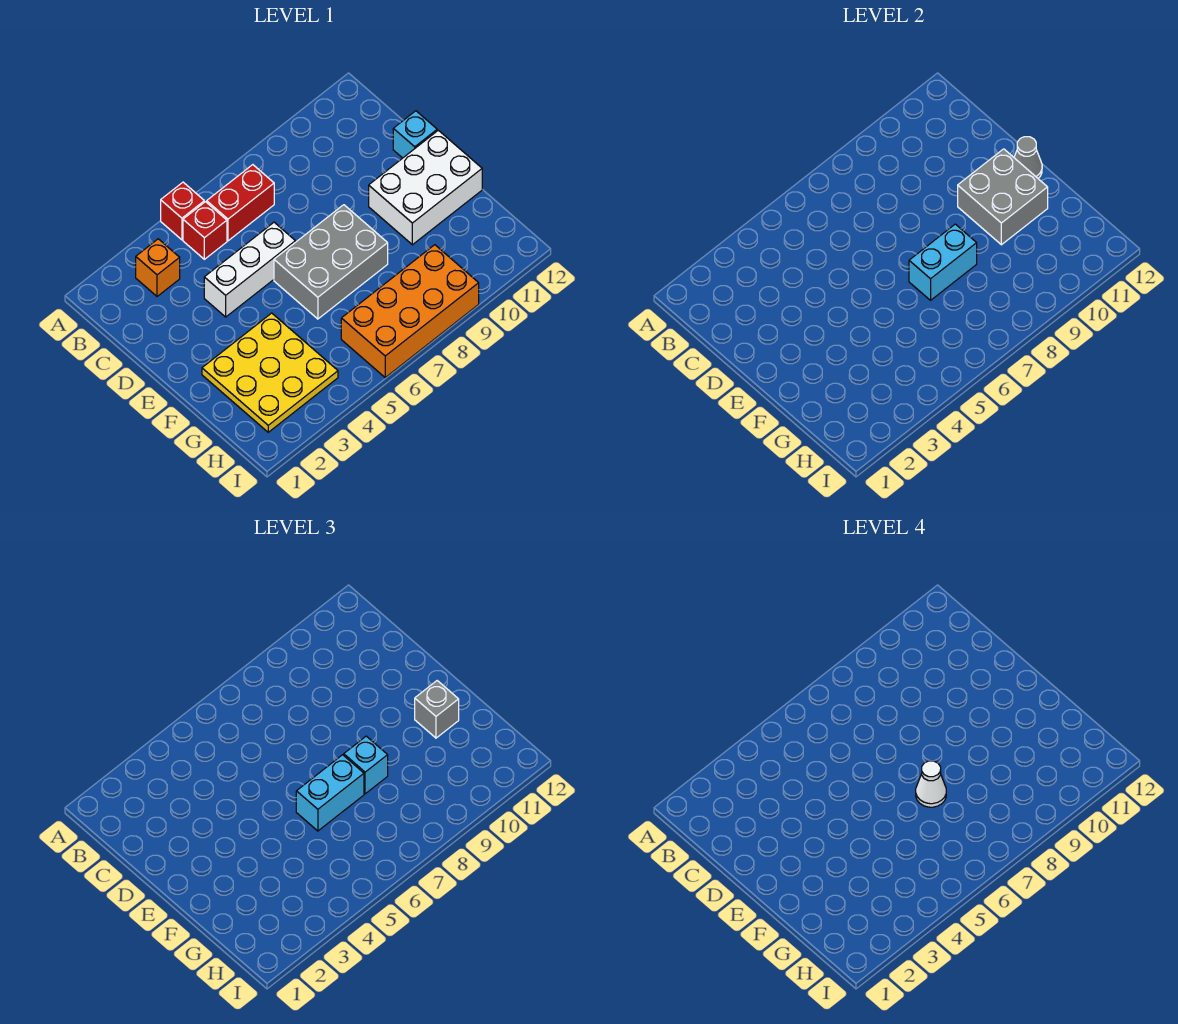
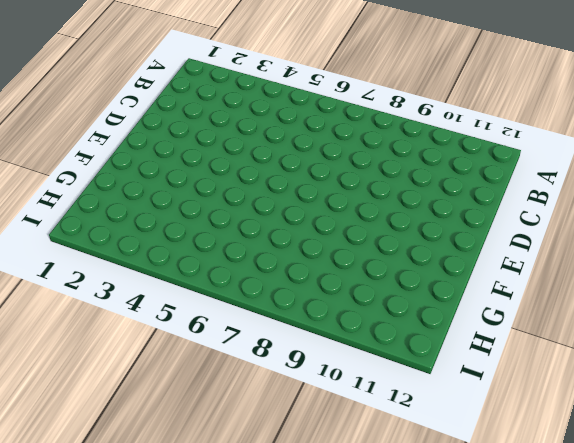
none -> red 1x1 brick [161,182,204,240]
none -> orange 1x1 brick [136,239,180,296]
none -> red 1x1 brick [183,202,227,259]

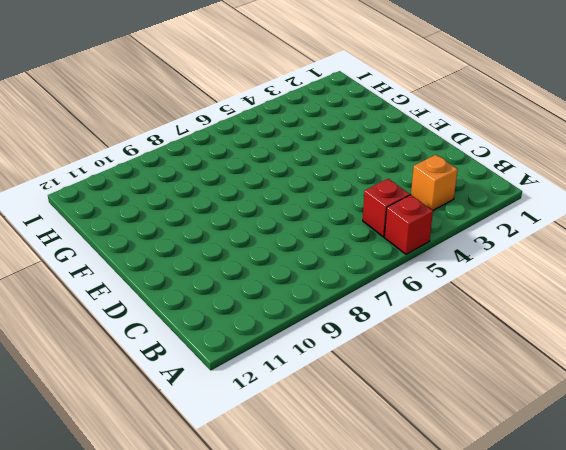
none -> red 1x2 brick [207,165,274,241]
none -> white 1x3 brick [204,222,295,317]
none -> cyan 1x1 brick [393,111,437,158]

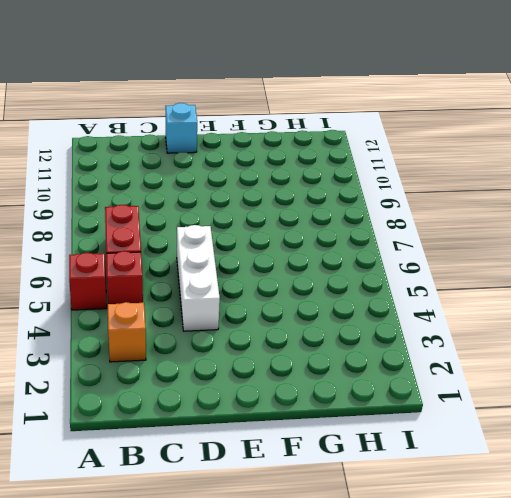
none -> grey 2x3 brick [274,205,388,319]
none -> white 2x3 brick [369,130,482,245]
none -> yellow 3x3 plate [202,313,338,432]

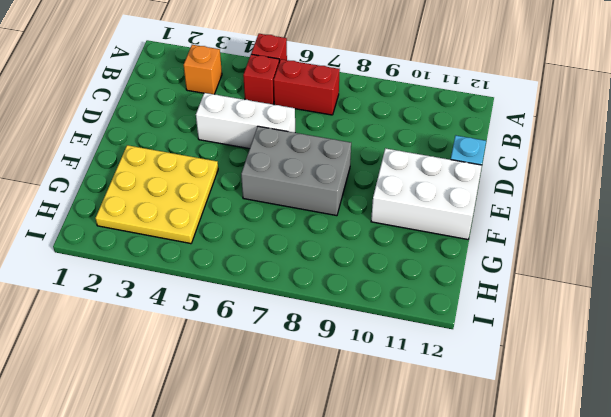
none -> orange 2x4 brick [341,245,479,377]
none -> grey 2x2 brick [958,149,1048,245]
none -> grey 1x1 cone [1014,137,1042,178]

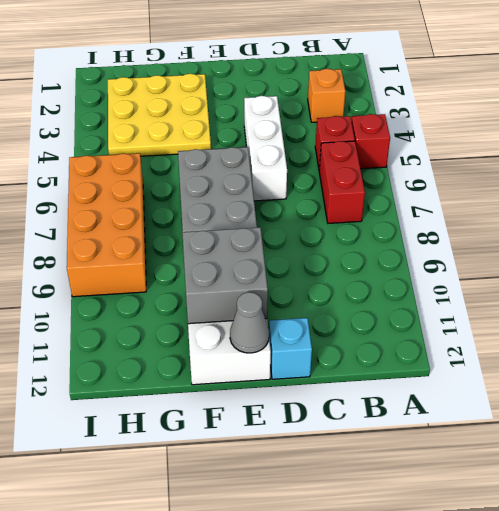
none -> cyan 1x2 brick [909,224,977,300]
none -> cyan 1x2 brick [296,755,364,831]
none -> cyan 1x1 brick [344,736,388,794]

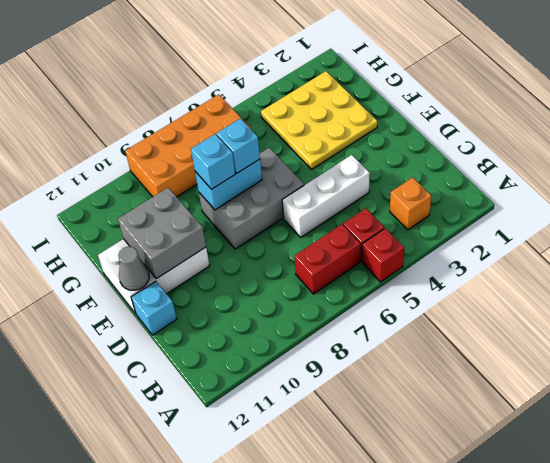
cyan 1x1 brick [217,119,260,173] -> cyan 1x2 brick [296,755,364,831]
none -> grey 1x1 brick [415,681,459,738]
none -> white 1x1 cone [916,761,946,807]

